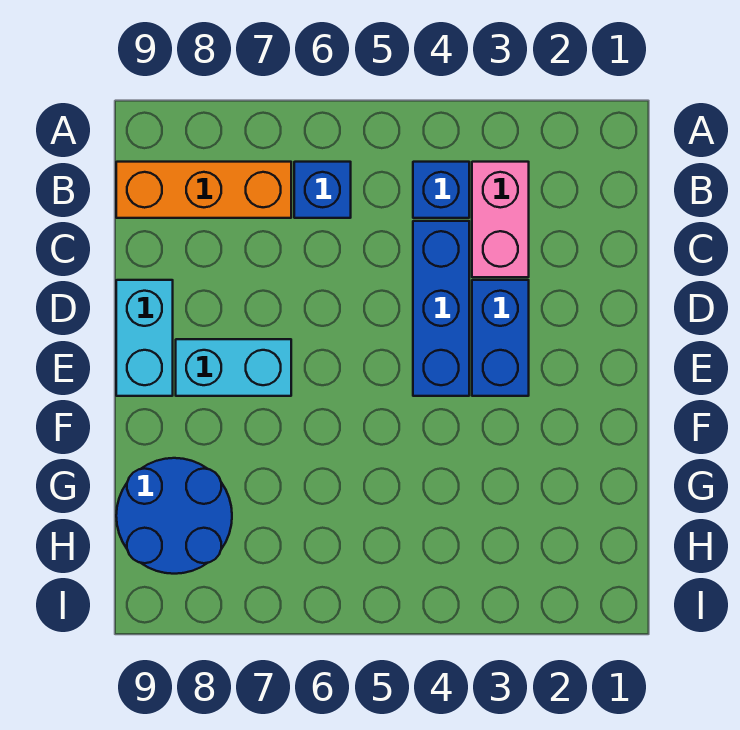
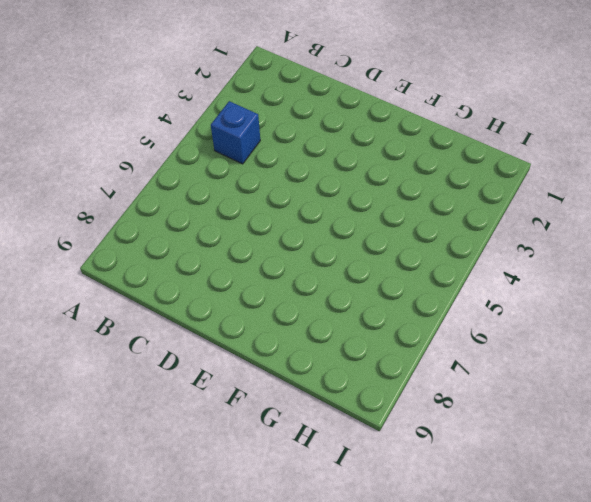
none -> pink 1x2 brick [472,162,529,277]
none -> blue 1x1 brick [294,162,351,218]

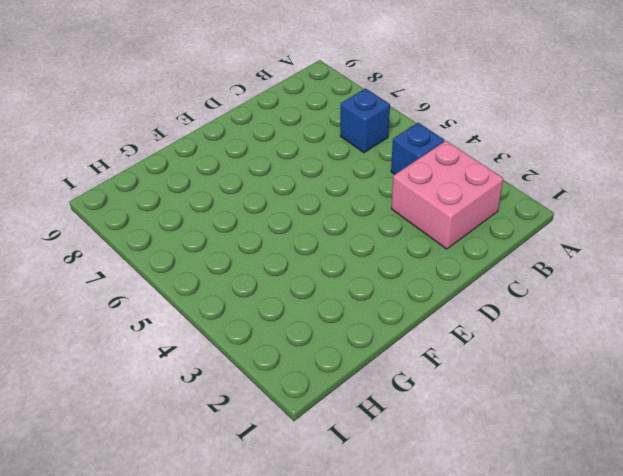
pink 2x2 brick [391,141,503,249] -> pink 1x2 brick [472,162,529,277]
none -> orange 1x3 brick [116,162,291,218]
none -> blue 1x3 brick [413,221,469,396]

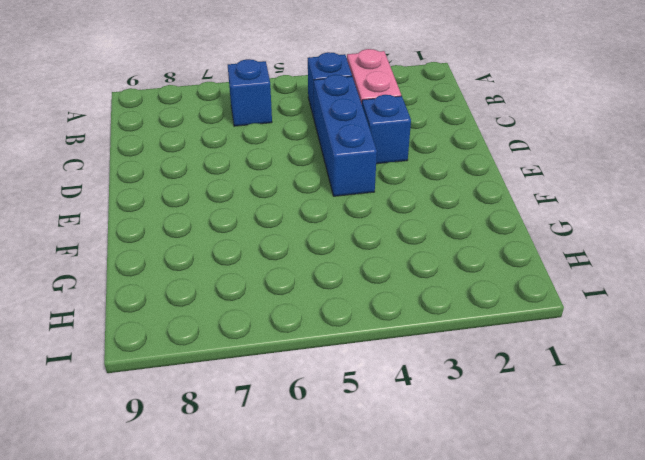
blue 1x1 brick [362,95,411,164] -> blue 1x2 brick [472,280,529,396]
none -> orange 1x3 brick [116,162,291,218]
none -> cyan 1x2 brick [116,280,173,396]

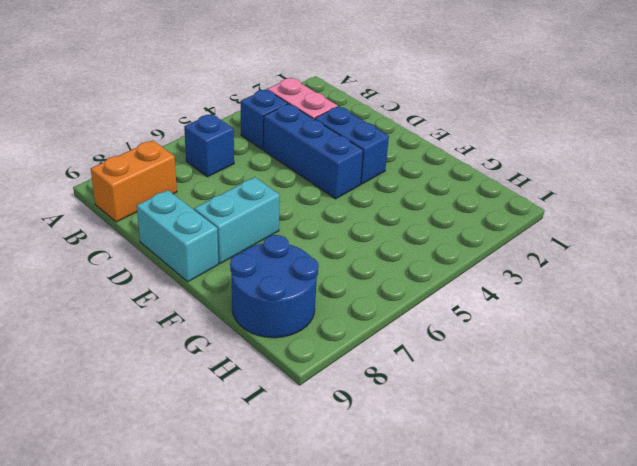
orange 1x2 brick [91,140,177,222] -> orange 1x3 brick [116,162,291,218]

